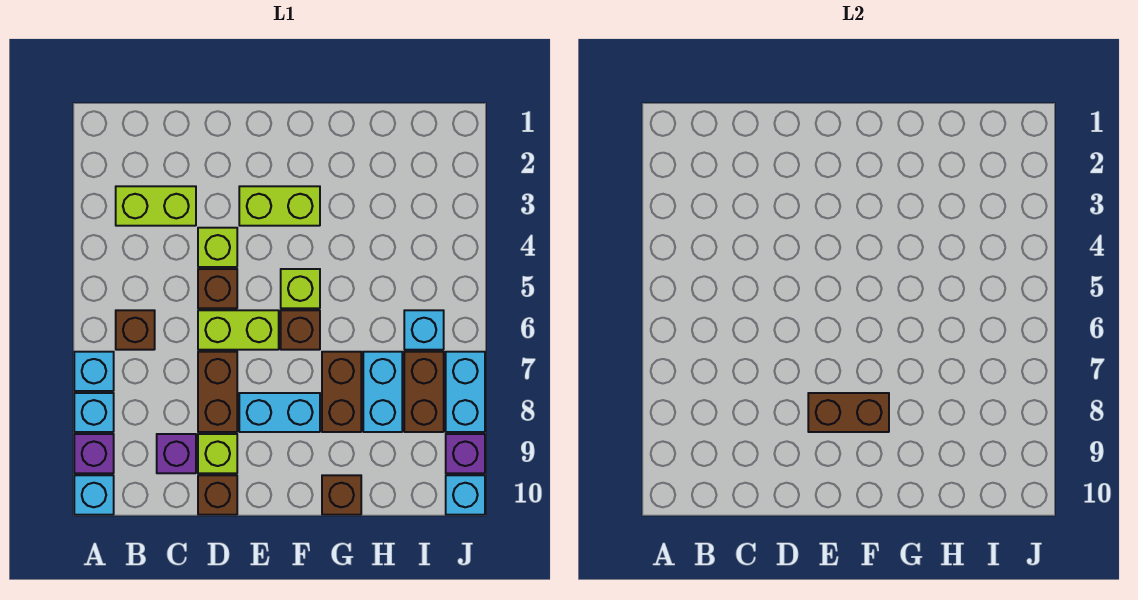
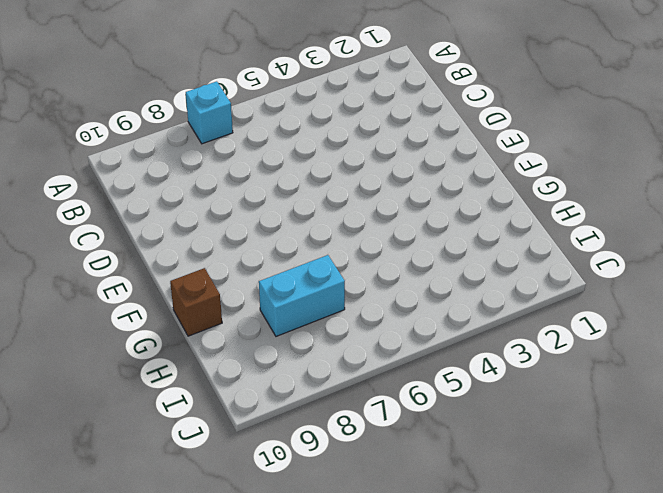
none -> cyan 1x1 brick [74,393,114,432]
none -> purple 1x1 brick [74,434,114,473]
none -> cyan 1x1 brick [74,475,114,515]

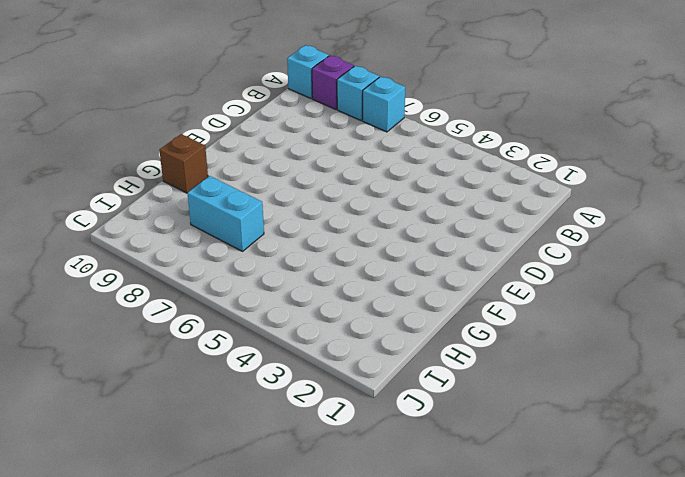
none -> lime 1x2 brick [116,186,196,226]
none -> brown 1x1 brick [116,310,155,350]
none -> purple 1x1 brick [157,434,196,473]

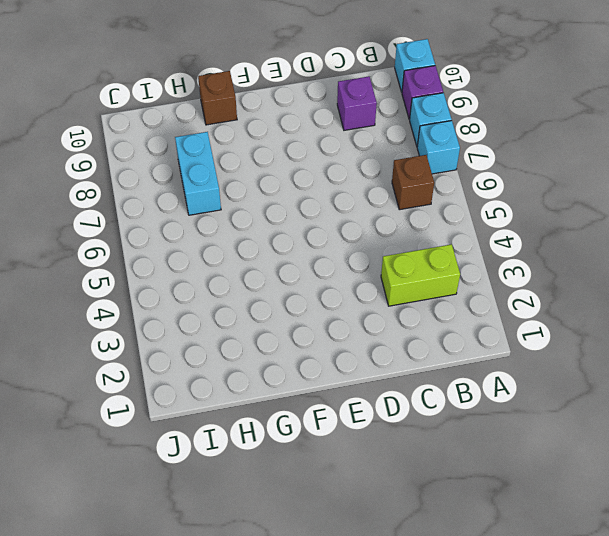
none -> lime 1x1 brick [198,228,237,267]
none -> brown 1x1 brick [198,269,237,308]
none -> lime 1x2 brick [198,310,279,350]

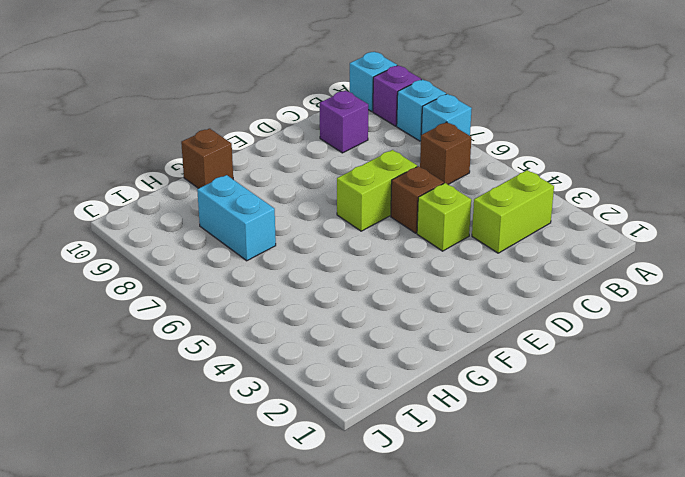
none -> brown 1x2 brick [198,352,237,432]
none -> lime 1x1 brick [198,434,237,473]
none -> brown 1x1 brick [198,475,237,515]

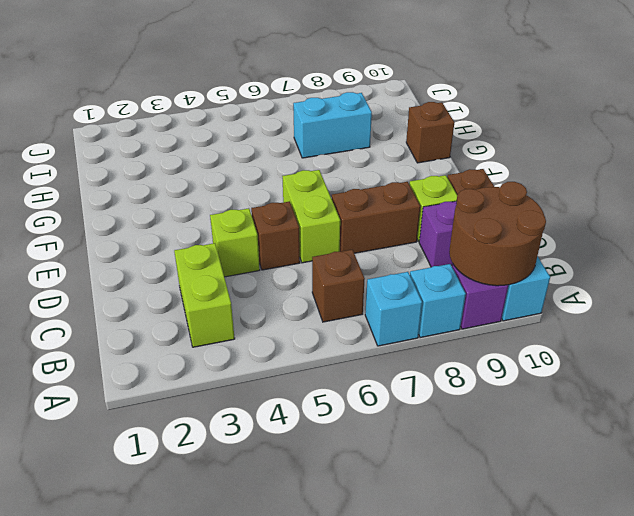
brown 2x2 round brick [449,182,546,286] -> none
none -> lime 1x2 brick [239,186,320,226]
none -> cyan 1x2 brick [239,393,320,432]
none -> lime 1x1 brick [281,269,320,308]

